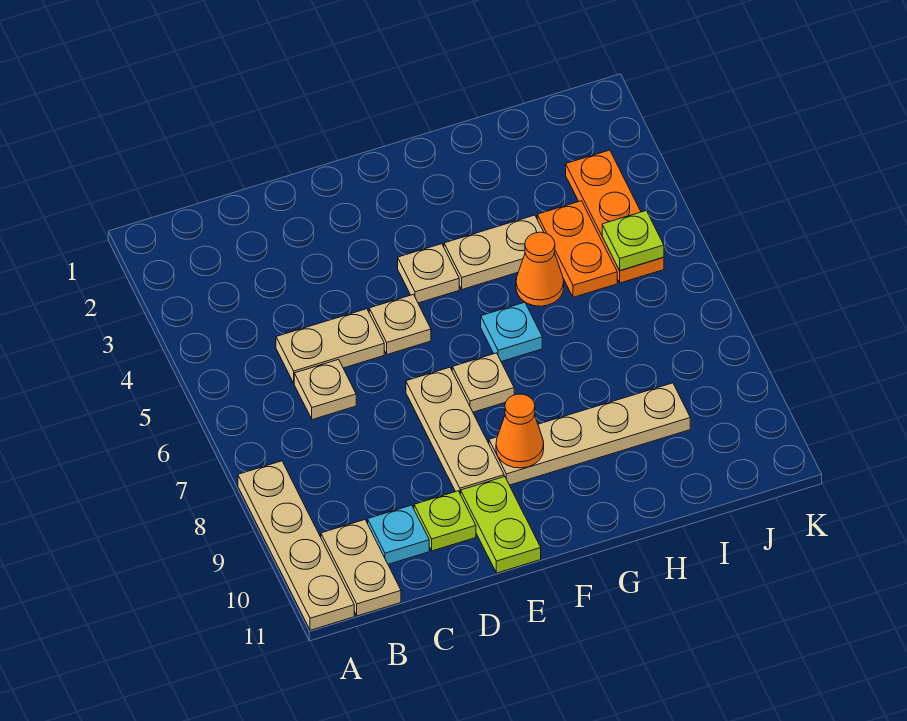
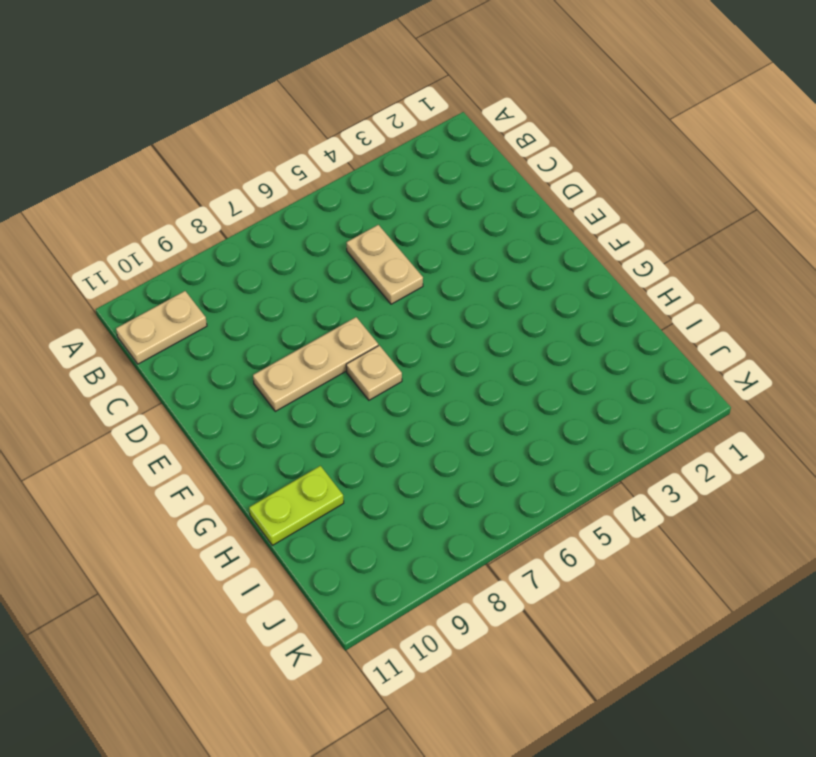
lime 1x2 plate [249,466,344,545] -> lime 1x2 plate moved to [461,477,541,573]
none -> tan 1x4 plate [238,461,354,630]
none -> tan 1x1 plate [294,360,356,420]
none -> cyan 1x1 plate [368,505,429,564]

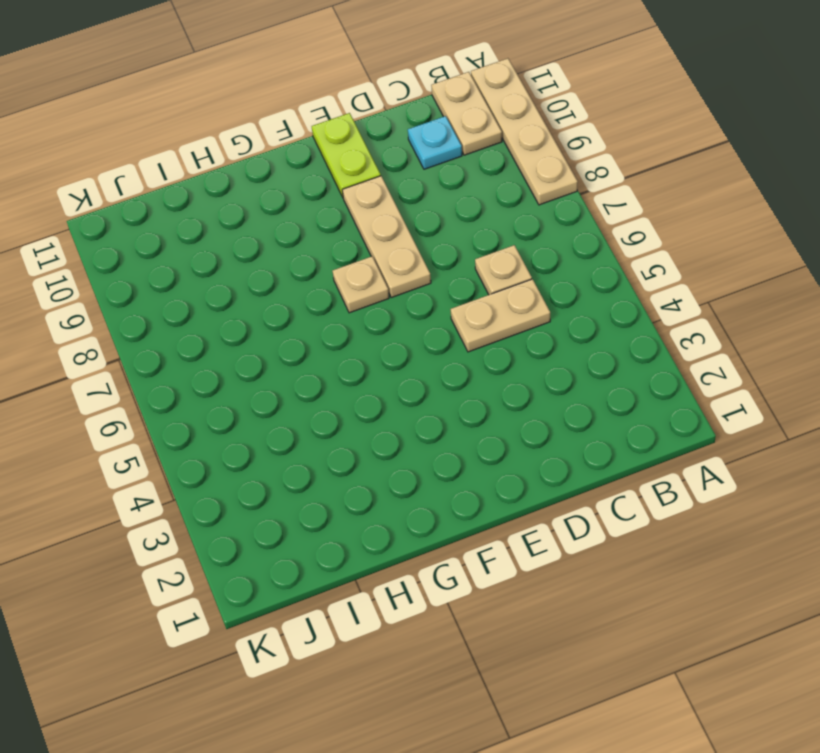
none -> lime 1x1 plate [414,491,476,551]
none -> tan 1x1 plate [369,294,431,354]
none -> tan 1x1 plate [398,244,459,303]

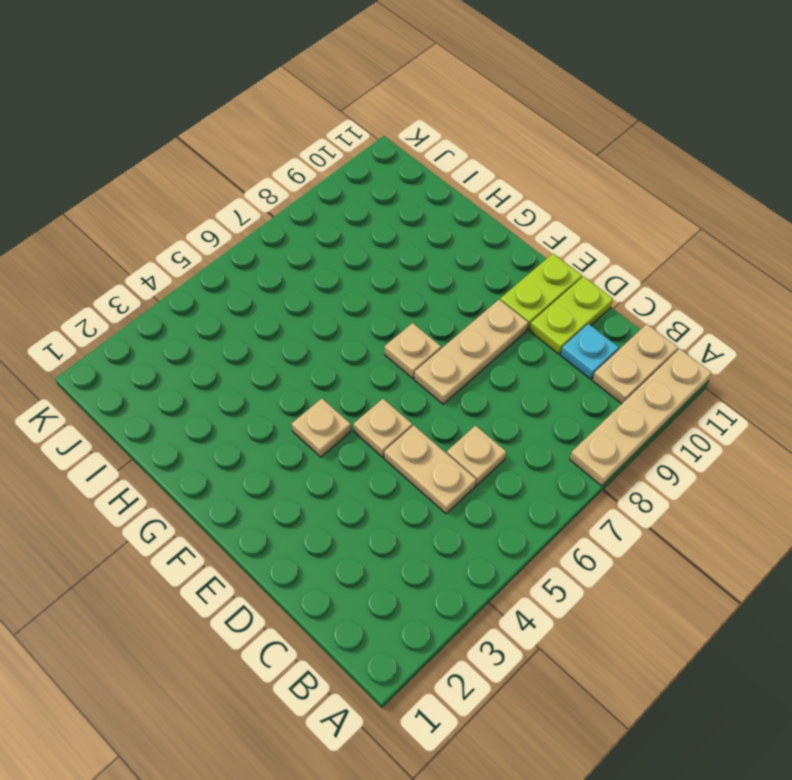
lime 1x2 plate [530,277,613,354] -> lime 1x1 plate [414,491,476,551]
none -> tan 1x4 plate [489,383,690,485]
none -> tan 1x2 plate [444,215,544,289]
none -> cyan 1x1 plate [481,302,542,362]

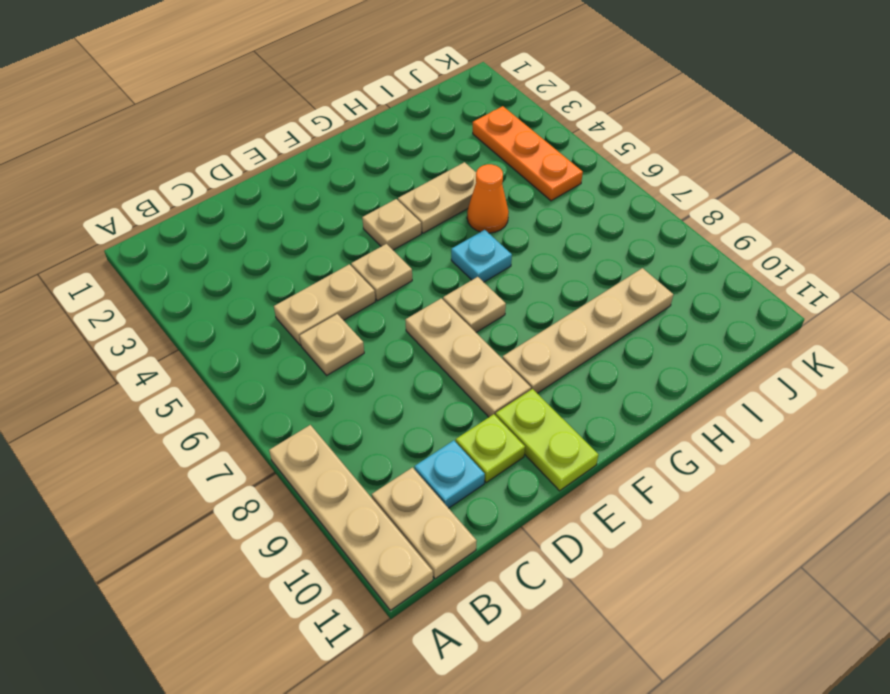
none -> orange 1x2 plate [537,201,617,297]
none -> orange 1x1 cone [496,394,544,468]
none -> lime 1x1 plate [602,210,664,270]

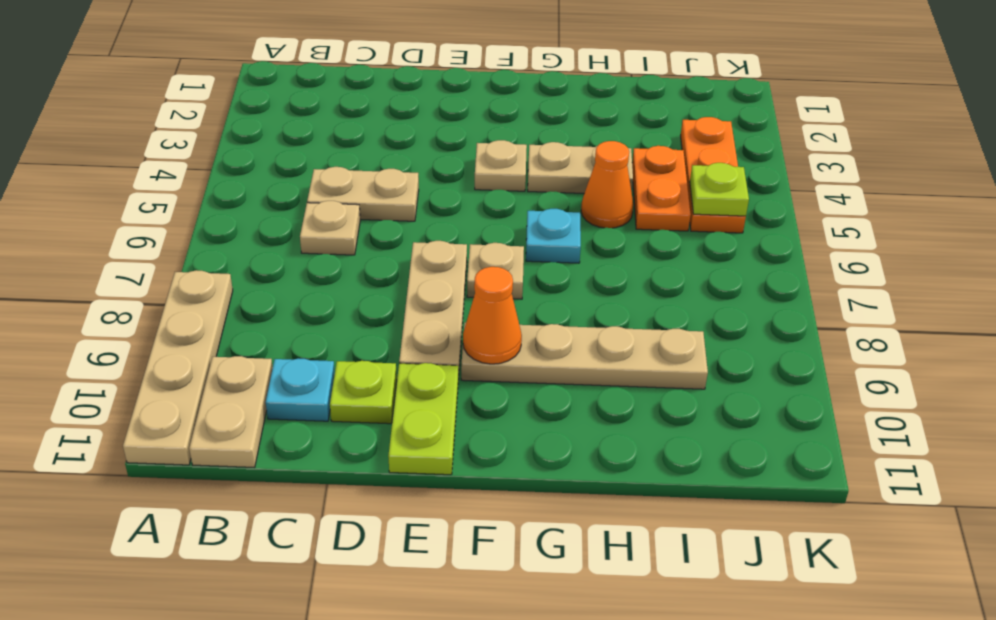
none -> tan 1x1 plate [369,294,431,354]

